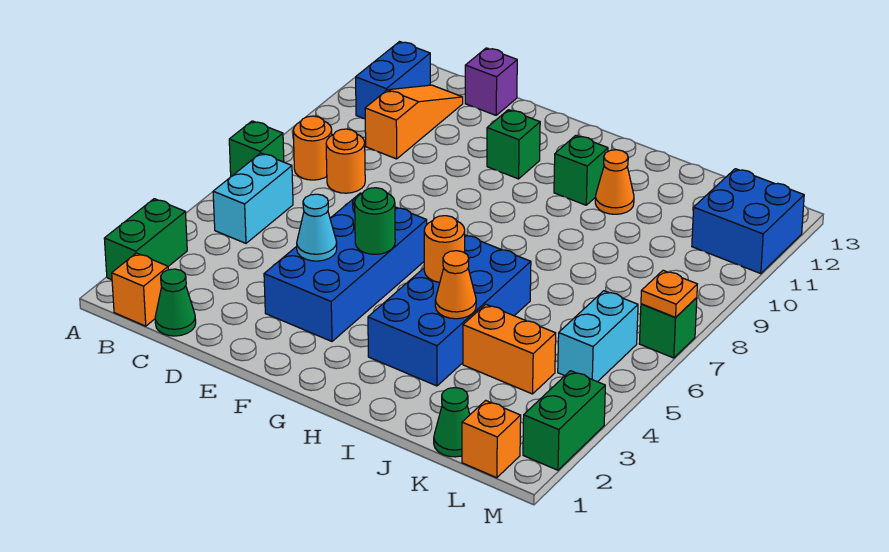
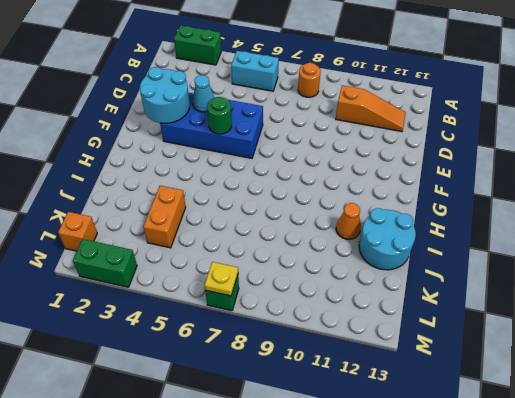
cyan 2x2 round brick [140,67,190,123] -> none
cyan 2x2 round brick [359,208,416,270] -> none
yellow 1x1 plate [204,262,238,296] -> orange 1x1 plate [641,270,697,318]
none -> green 1x1 brick [229,121,284,176]
none -> orange 1x1 brick [112,253,168,326]
none -> blue 1x2 brick [356,42,430,119]

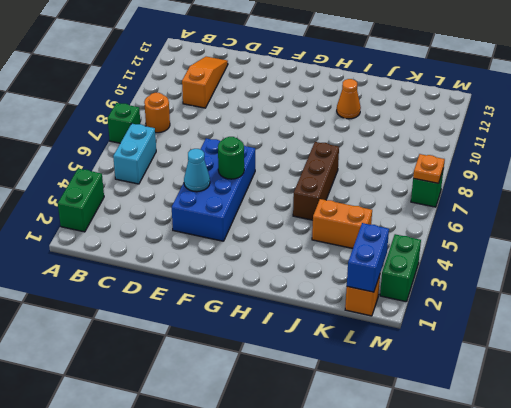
brown 1x3 brick [293,142,339,220] -> blue 2x4 brick [368,235,531,386]
blue 1x2 brick [347,223,389,292] -> blue 1x2 brick moved to [356,42,430,119]
none -> orange 1x1 brick [112,253,168,326]
none -> green 1x1 cone [155,269,196,336]
none -> orange 1x1 round brick [326,129,365,193]

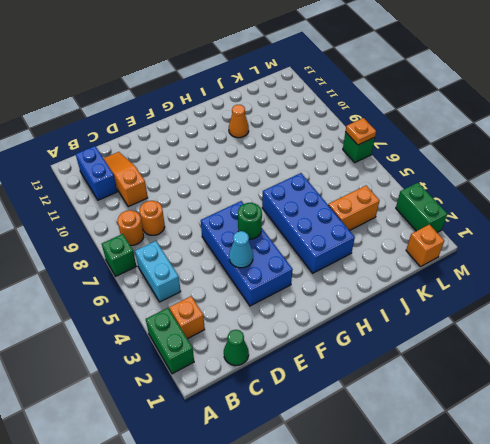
orange 1x1 brick [169,296,205,339] -> orange 1x1 brick moved to [112,253,168,326]
none -> purple 1x1 brick [465,48,517,115]
none -> green 1x1 brick [487,110,540,179]
none -> green 1x1 brick [554,135,608,205]

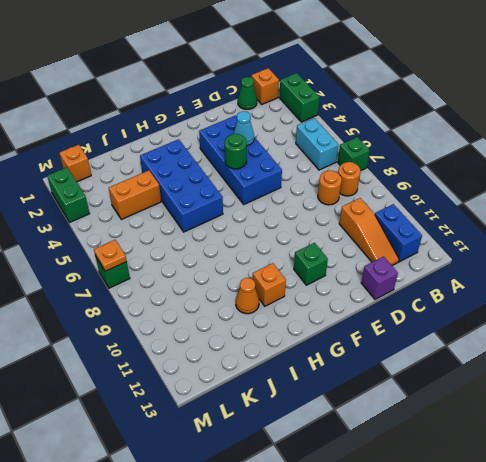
orange 1x1 brick [253,263,286,306] -> green 1x1 brick [554,135,608,205]
none -> green 1x1 cone [434,388,470,457]
none -> cyan 1x2 brick [558,291,638,382]
none -> blue 2x2 brick [692,169,804,274]

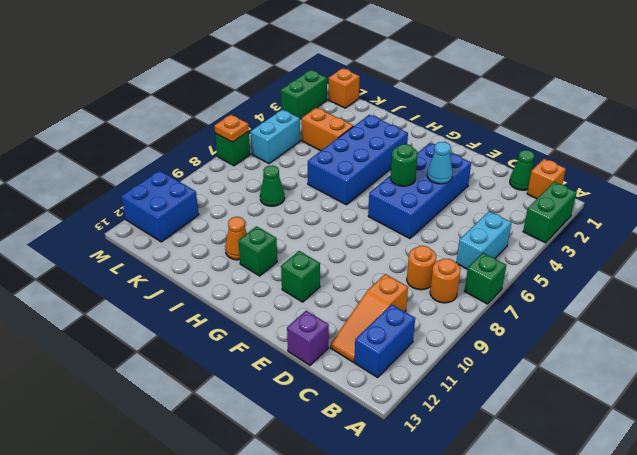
green 1x1 cone [260,165,285,206] -> green 1x1 cone moved to [434,388,470,457]
none -> orange 1x1 round brick [424,216,465,282]
none -> orange 1x1 cone [435,251,476,319]

